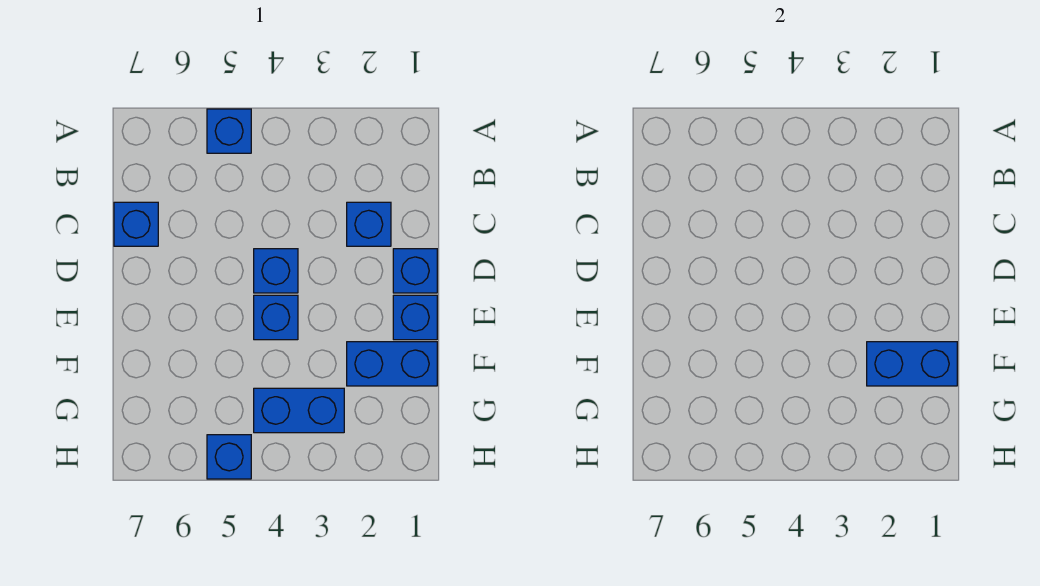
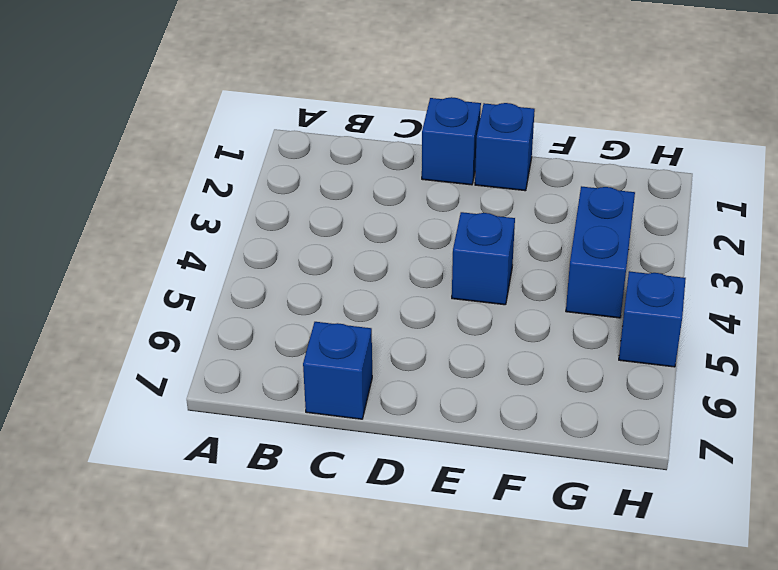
none -> blue 1x1 brick [207,109,251,153]
none -> blue 1x1 brick [347,202,391,246]

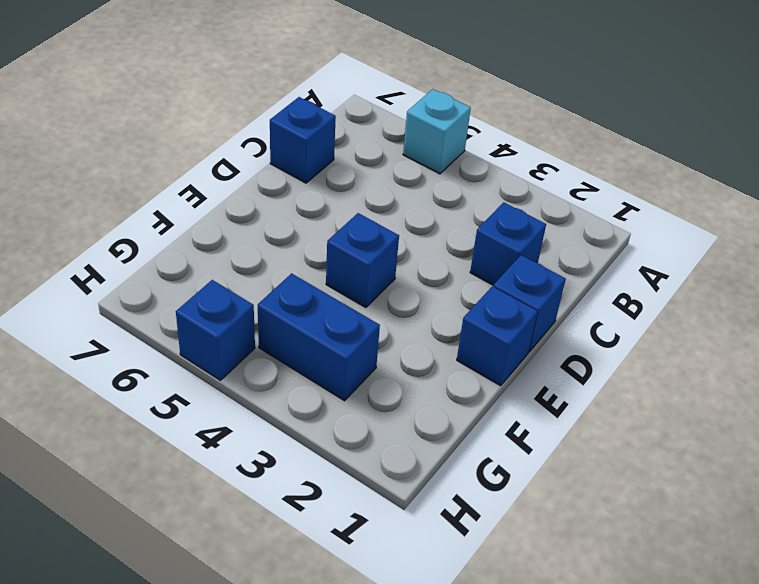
cyan 1x1 brick [403,89,471,174] -> blue 1x1 brick [207,109,251,153]
none -> blue 1x1 brick [254,249,298,293]
none -> blue 1x2 brick [347,342,437,386]

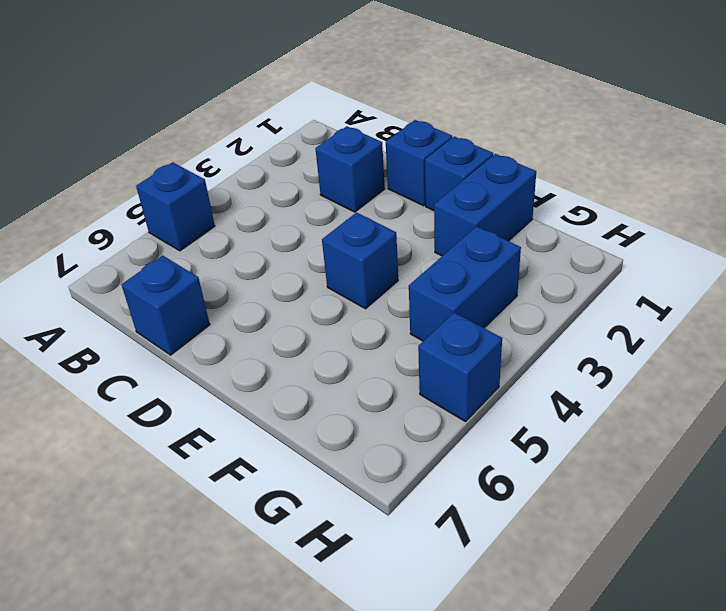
none -> blue 1x1 brick [254,249,298,293]
none -> blue 1x2 brick [867,342,957,386]

